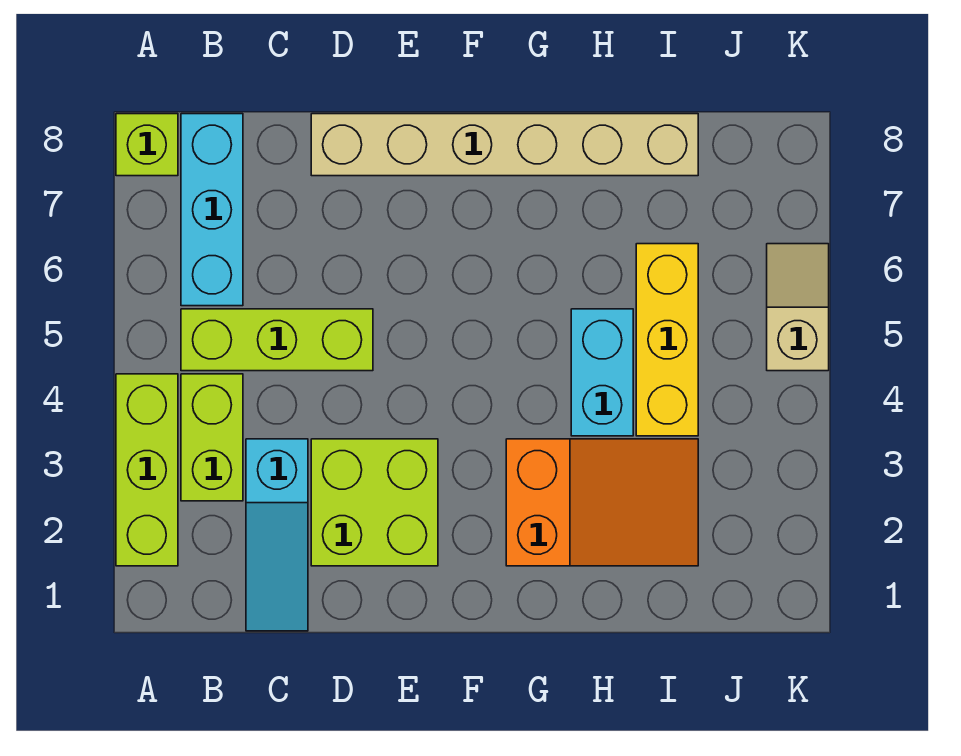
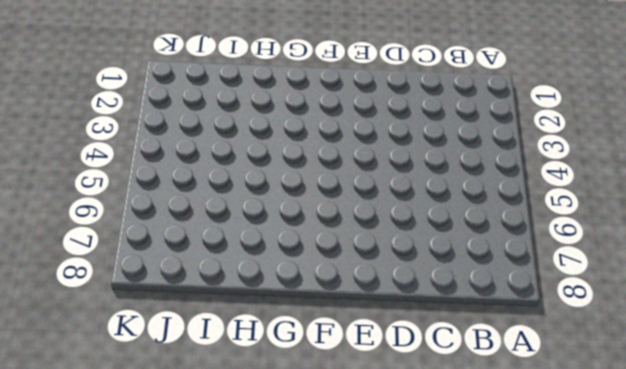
none -> lime 1x3 brick [116,374,178,566]
none -> lime 1x1 brick [116,114,178,176]
none -> lime 1x2 brick [181,374,243,501]

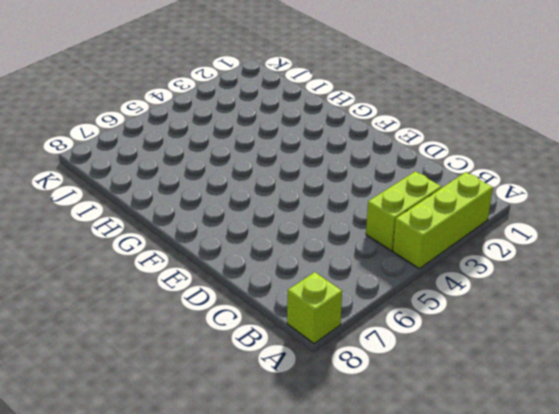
none -> lime 1x3 brick [181,309,373,371]
none -> cyan 1x3 brick [181,114,243,306]
none -> cyan 1x3 slope [246,439,308,631]

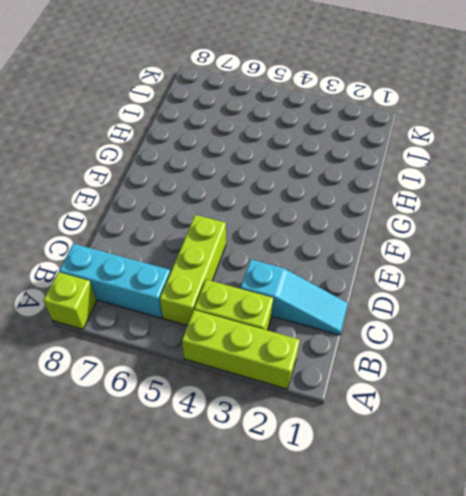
none -> lime 2x2 brick [311,439,438,566]
none -> tan 1x6 brick [311,114,698,176]
none -> orange 2x3 slope [506,439,698,566]

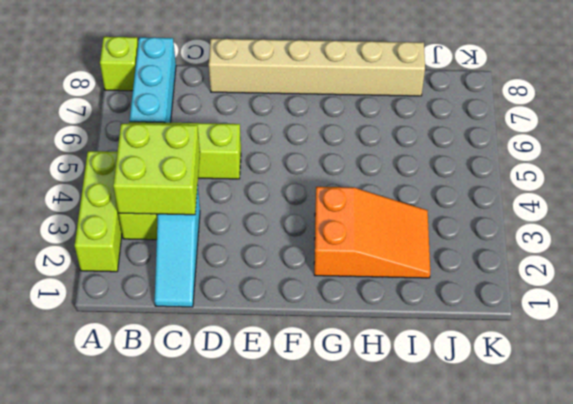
lime 2x2 brick [113,124,200,215] -> lime 2x2 brick moved to [311,439,438,566]
none -> cyan 1x2 brick [571,309,633,436]
none -> yellow 1x3 brick [636,244,698,436]
none -> tan 1x2 slope [767,244,829,371]

